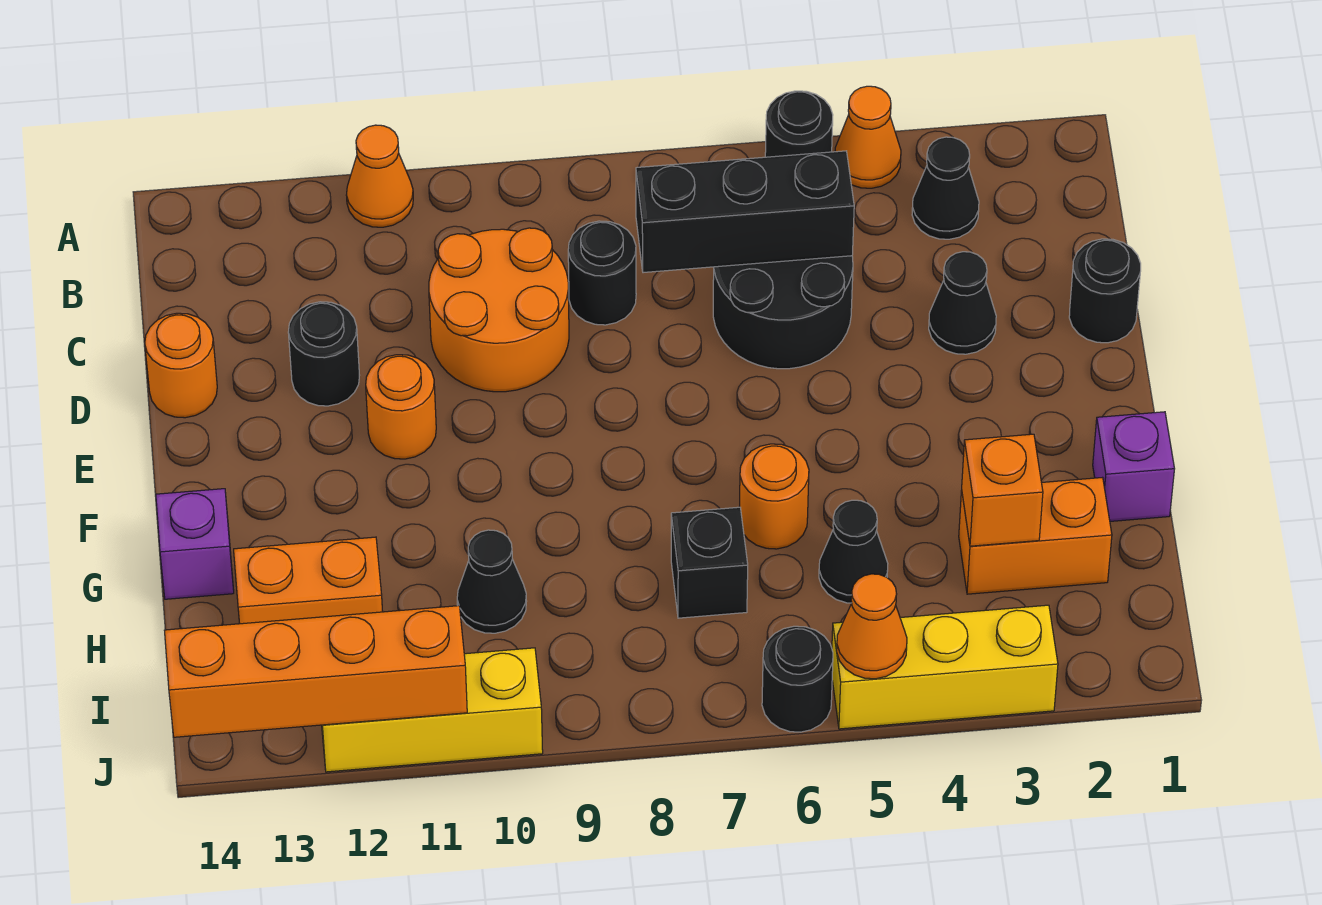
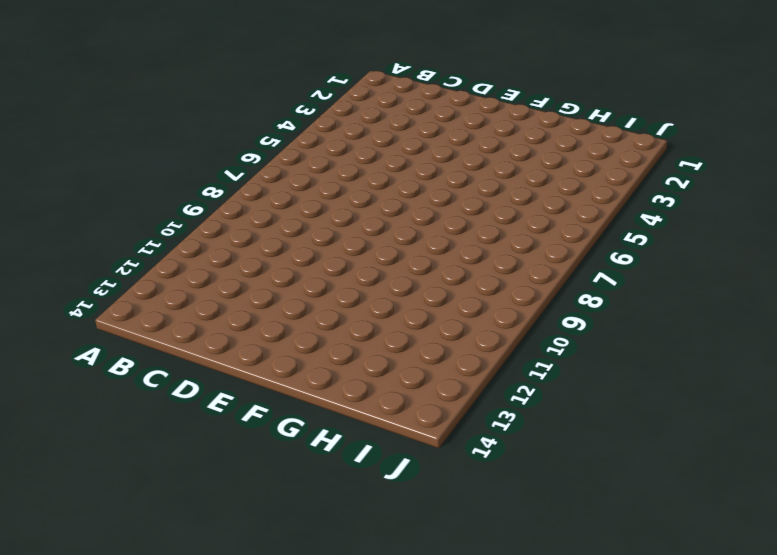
none -> orange 1x1 cone [835,86,901,188]
none -> black 1x1 round brick [765,91,833,157]
none -> orange 1x1 cone [347,125,413,227]

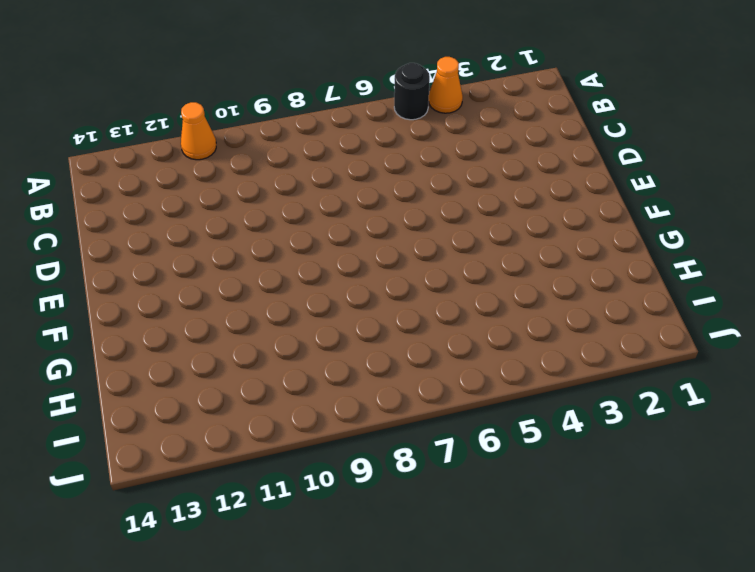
none -> black 1x1 cone [912,137,979,239]
none -> black 2x2 round brick [713,256,853,369]
none -> black 1x1 round brick [568,221,636,325]

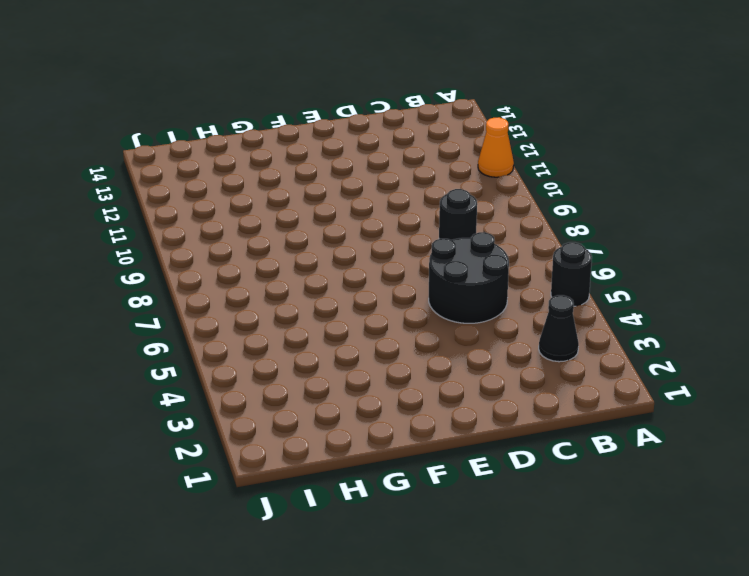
none -> orange 1x1 cone [835,86,901,188]
none -> orange 2x2 round brick [429,228,569,392]
none -> black 1x1 round brick [1069,239,1141,343]

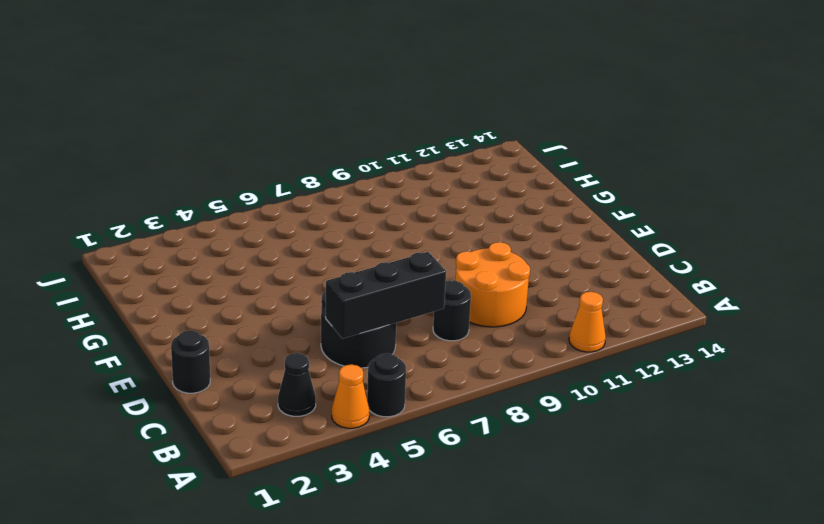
none -> black 1x1 cone [929,252,996,354]
none -> black 1x1 round brick [288,302,360,406]
none -> orange 1x1 round brick [145,313,217,418]

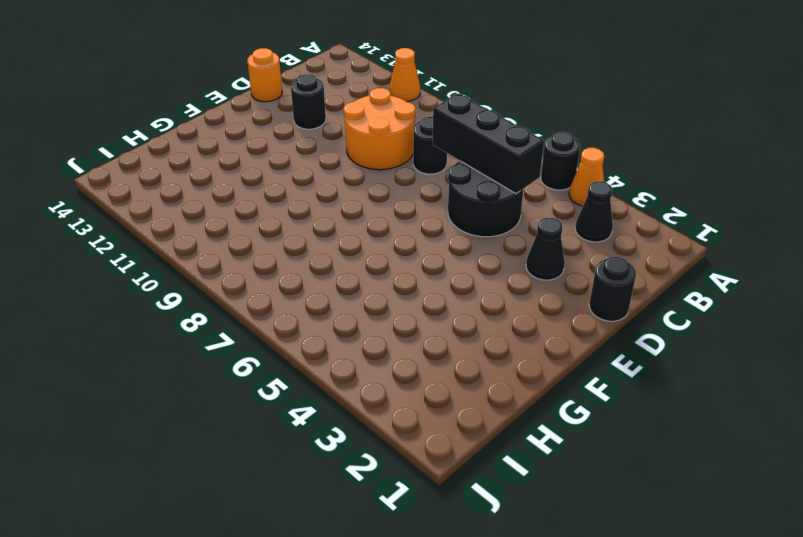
none -> orange 1x1 round brick [366,355,436,459]
none -> purple 1x1 brick [1093,412,1174,521]
none -> orange 1x1 round brick [740,444,809,549]

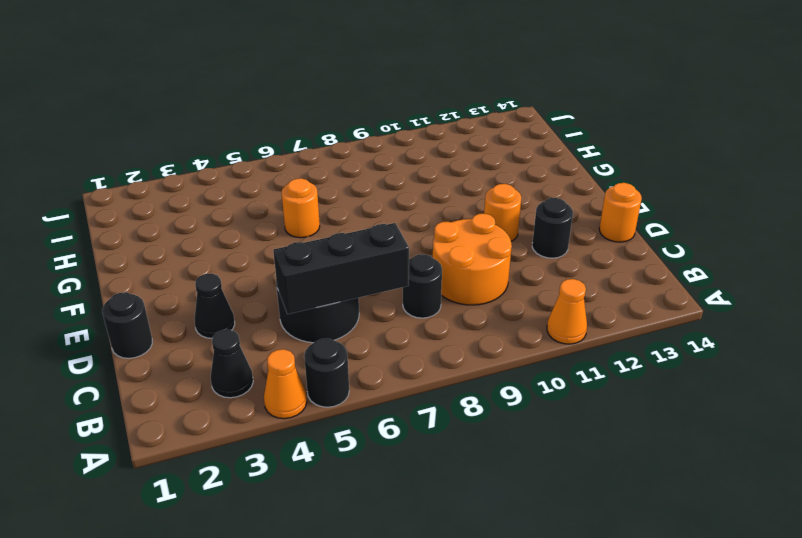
none -> purple 1x1 brick [1093,412,1174,521]
none -> purple 1x1 brick [156,489,234,599]
none -> orange 1x2 brick [959,478,1112,594]

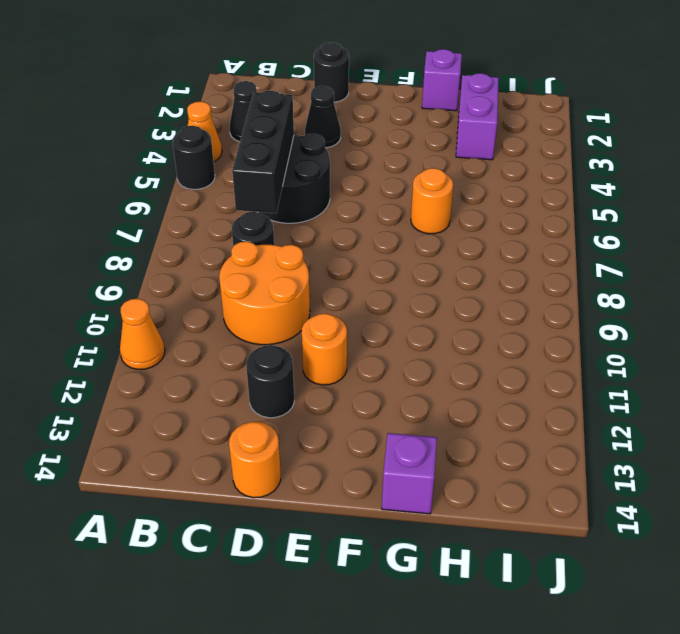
purple 1x2 brick [456,73,499,160] -> orange 1x2 brick [959,478,1112,594]
none -> black 1x1 cone [819,500,888,603]
none -> black 1x1 brick [671,507,748,618]
none -> black 1x1 cone [457,530,527,633]

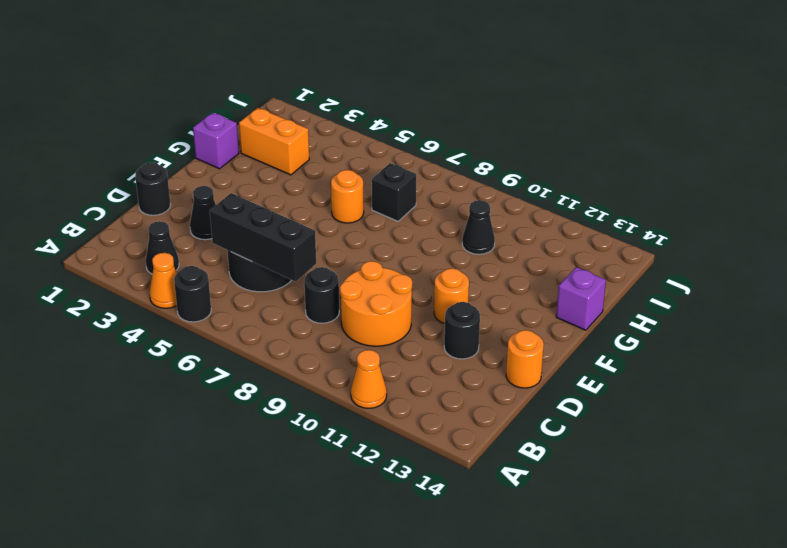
none -> black 1x1 cone [819,500,888,603]
none -> orange 1x2 brick [234,537,383,624]
none -> yellow 1x3 brick [832,605,1058,729]

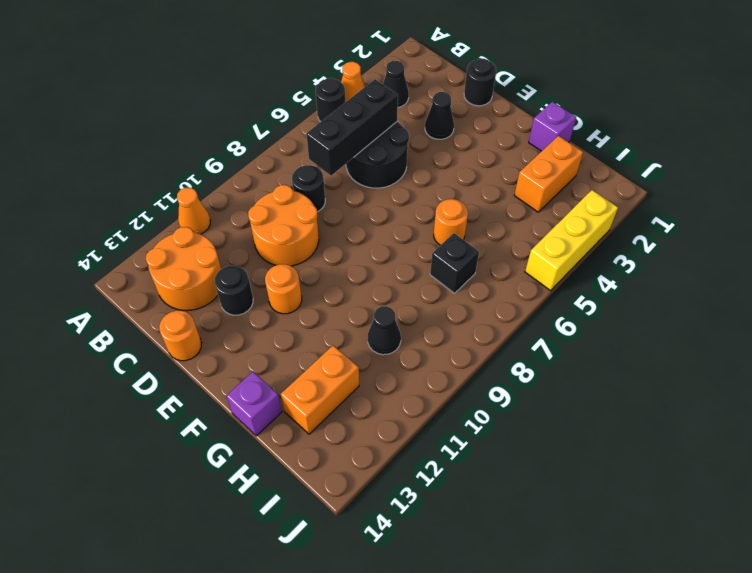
orange 2x2 round brick [146,227,221,311] -> none
none -> black 1x1 cone [819,500,888,603]
none -> black 1x1 round brick [762,626,833,732]
none -> yellow 1x3 brick [322,648,543,772]

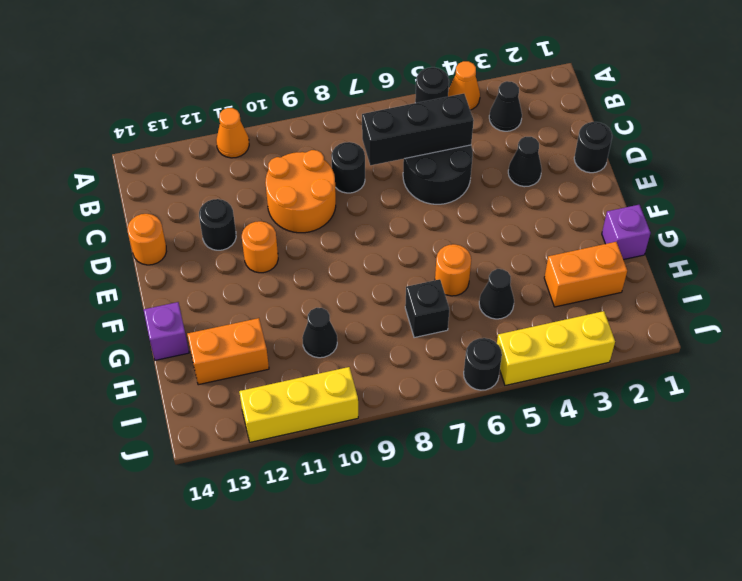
none -> orange 1x1 brick [962,434,1043,546]
none -> orange 1x1 cone [837,574,907,679]
none -> orange 1x4 brick [164,606,467,737]

